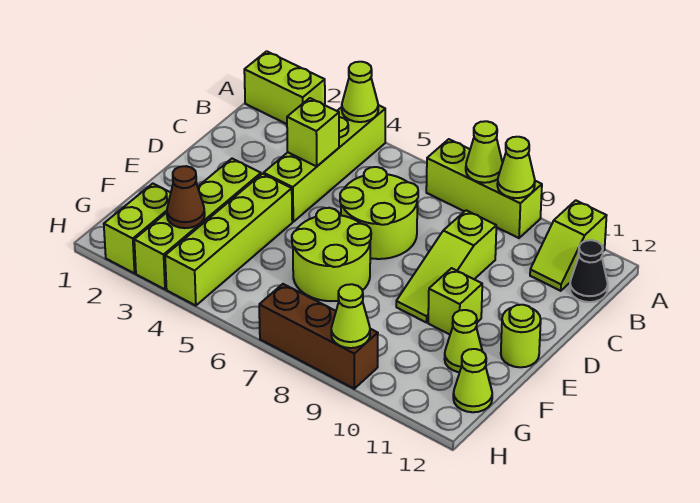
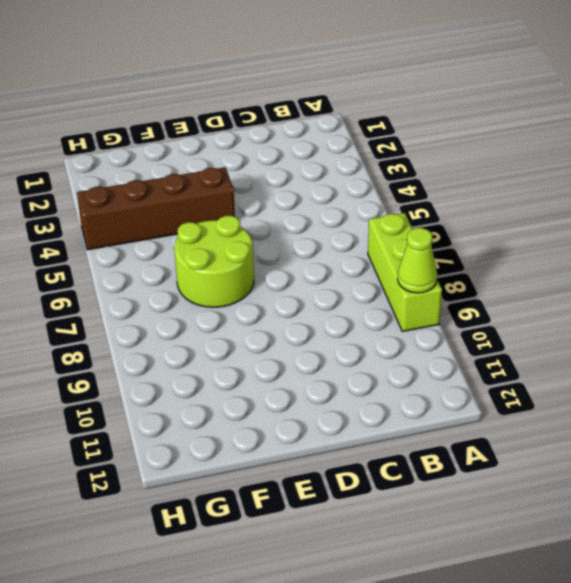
brown 1x4 brick [77,167,235,250] -> lime 1x4 brick [165,174,292,306]
none -> lime 1x2 brick [244,51,325,124]
none -> lime 1x4 brick [264,105,385,222]
none -> lime 1x2 slope [530,200,607,291]

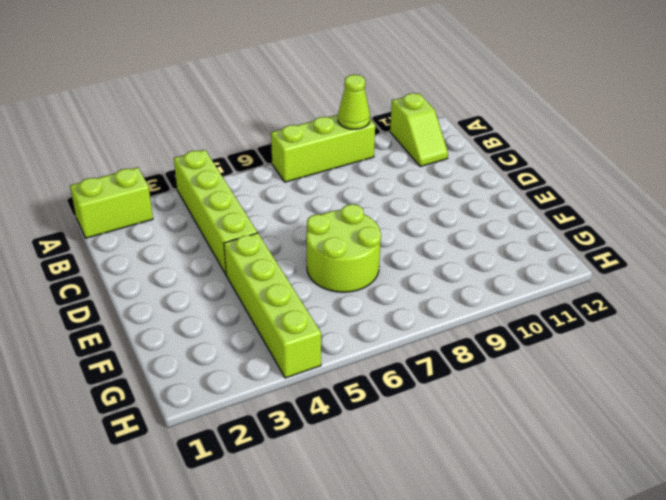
none -> black 1x1 cone [570,240,608,302]
none -> lime 2x2 round brick [340,167,418,259]
none -> lime 1x3 slope [396,210,496,323]

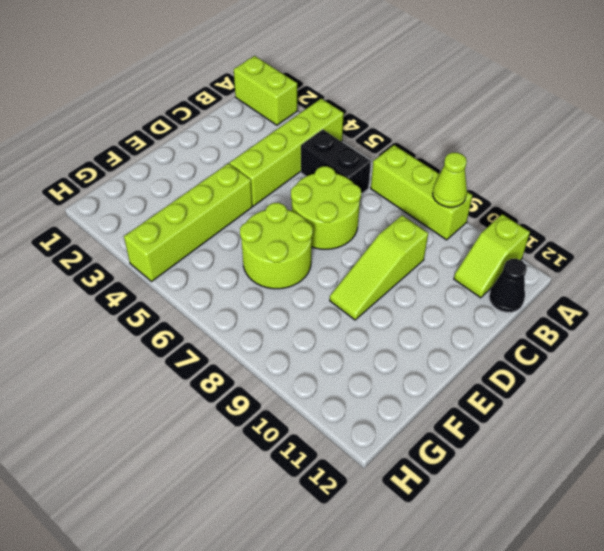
black 1x2 brick [301,129,371,194] -> none
none -> lime 1x4 brick [134,159,261,289]
none -> lime 1x1 brick [428,268,482,334]
none -> lime 1x1 round brick [501,305,541,367]

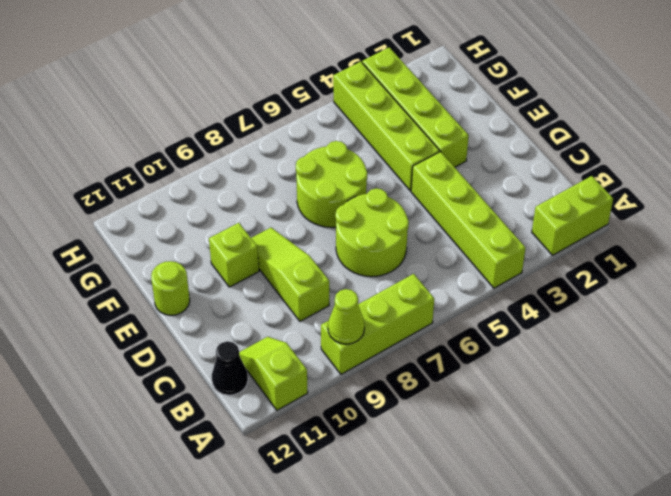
none -> lime 1x1 cone [445,310,482,372]
none -> lime 1x2 brick [104,184,171,273]
none -> lime 1x1 cone [453,349,492,412]

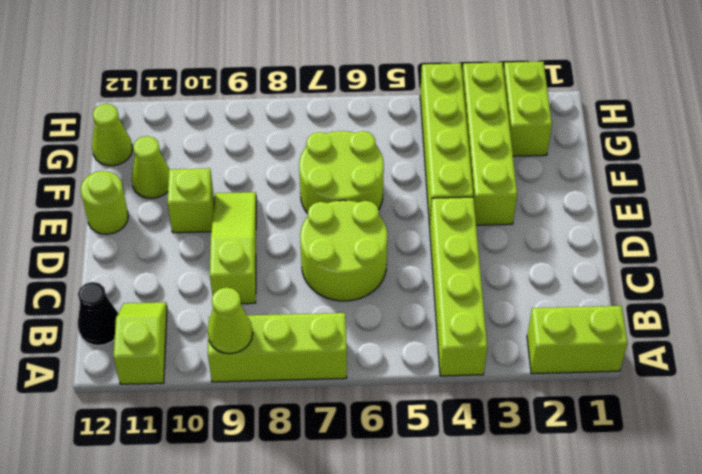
none -> brown 1x3 brick [259,284,378,389]
none -> lime 1x1 cone [342,62,378,122]
none -> lime 1x1 cone [466,121,503,183]

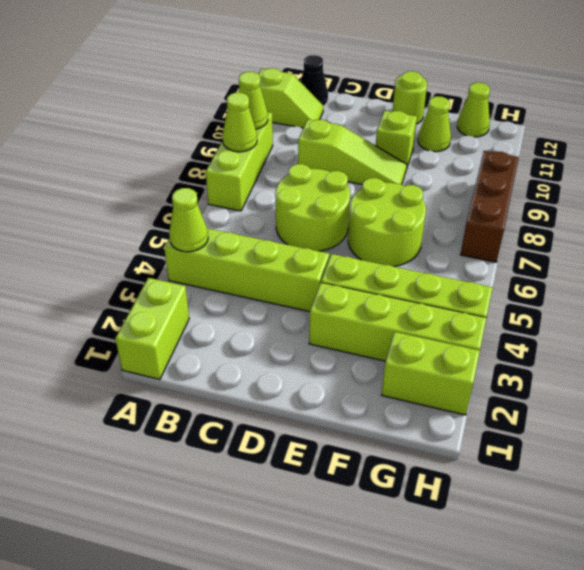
none -> lime 1x1 brick [287,98,339,166]
none -> brown 1x1 cone [167,166,205,228]
none -> lime 1x1 cone [331,284,370,348]

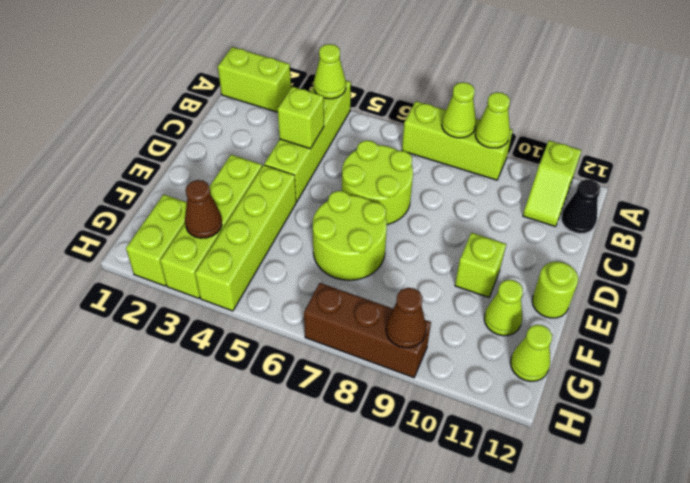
brown 1x1 cone [386,288,426,348] -> lime 1x1 cone [331,284,370,348]
none -> lime 1x3 slope [396,210,496,323]

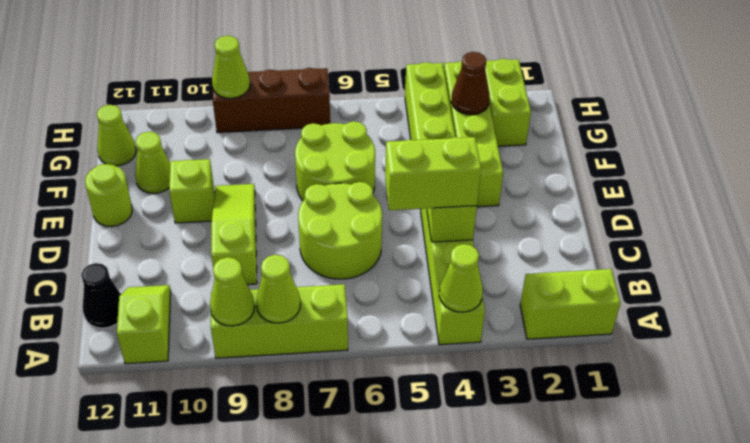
lime 1x2 brick [385,137,481,210] -> none

